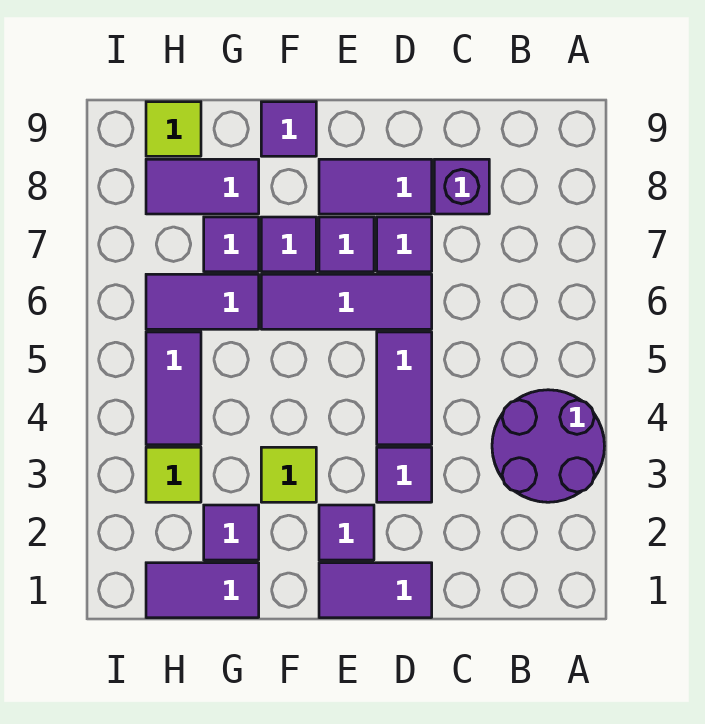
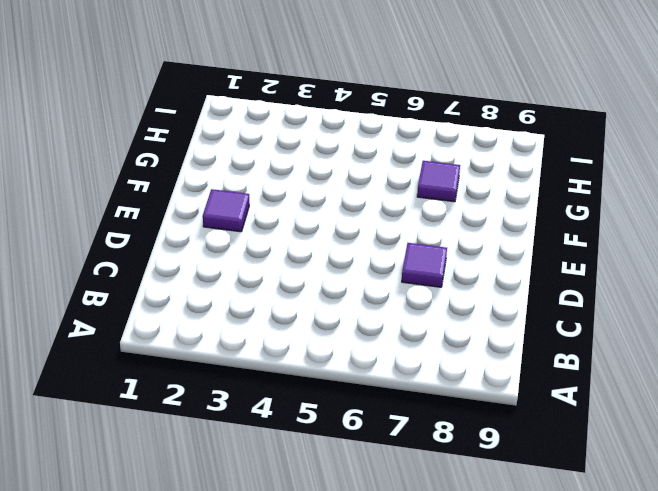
none -> purple 2x2 round brick [492,390,604,502]
none -> purple 1x1 brick [434,159,489,214]
none -> purple 1x2 tile [319,563,432,618]

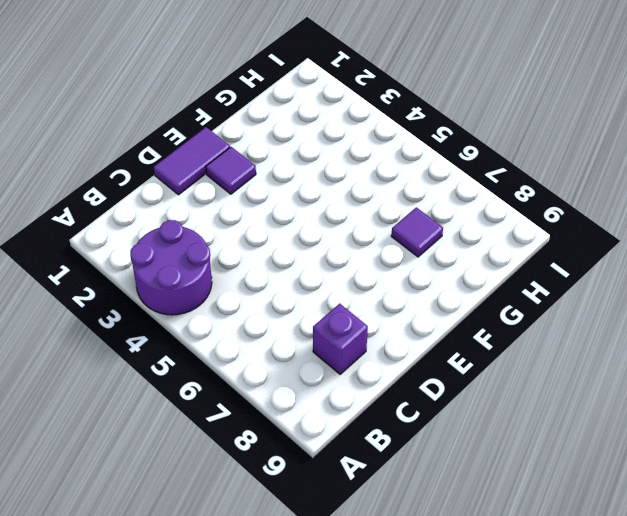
none -> purple 1x1 tile [377,447,432,502]
none -> purple 1x2 tile [377,332,432,445]
none -> purple 1x3 tile [261,274,432,329]

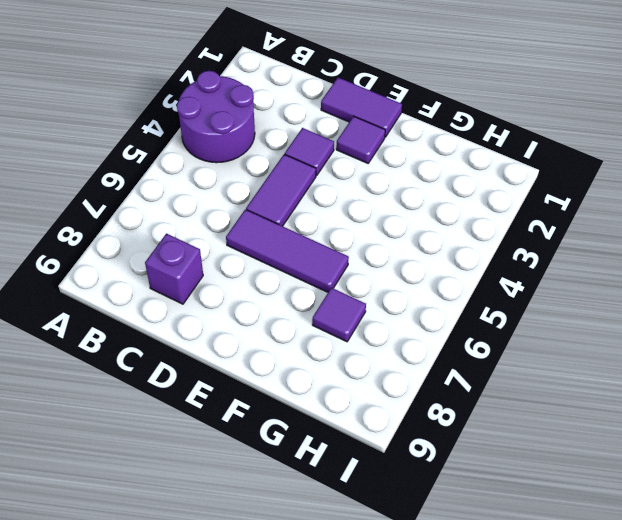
none -> purple 1x1 tile [377,217,432,272]
none -> purple 1x2 tile [319,159,432,214]
none -> purple 1x1 tile [319,217,374,272]

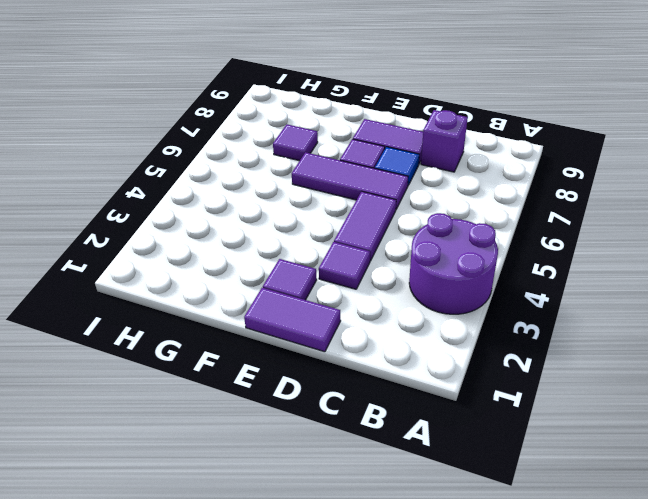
blue 1x1 tile [375,147,419,185] -> purple 1x1 tile [377,217,432,272]
none -> lime 1x1 tile [261,447,316,502]
none -> purple 1x1 tile [261,217,316,272]
none -> purple 1x1 tile [261,102,316,156]

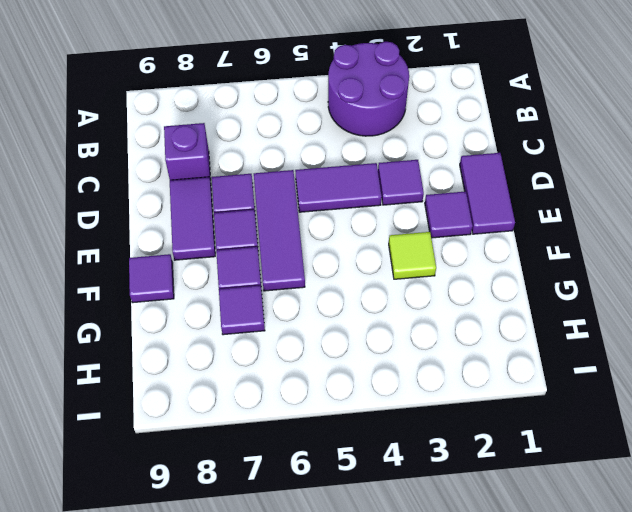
none -> purple 1x2 tile [146,563,259,618]
none -> purple 1x1 tile [204,505,259,560]
none -> purple 1x2 tile [146,274,259,329]

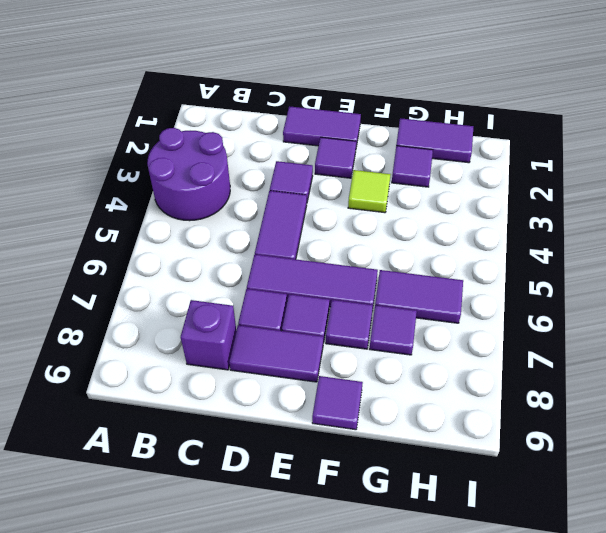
none -> purple 1x2 tile [146,159,259,214]
none -> lime 1x1 tile [146,447,201,502]
none -> purple 1x2 tile [146,332,201,445]

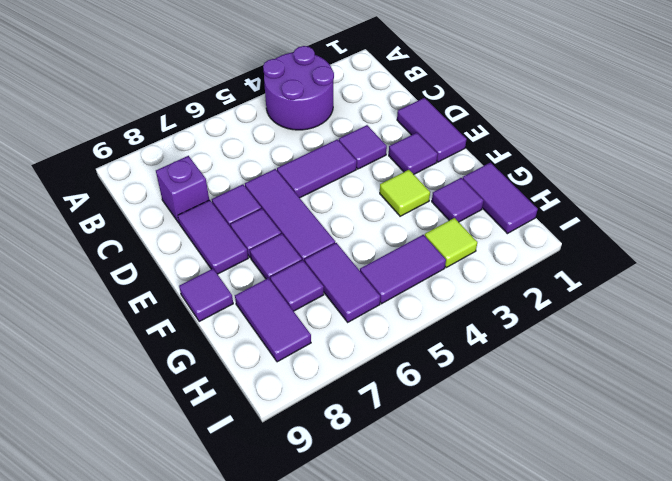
none -> lime 1x1 tile [146,102,201,156]

